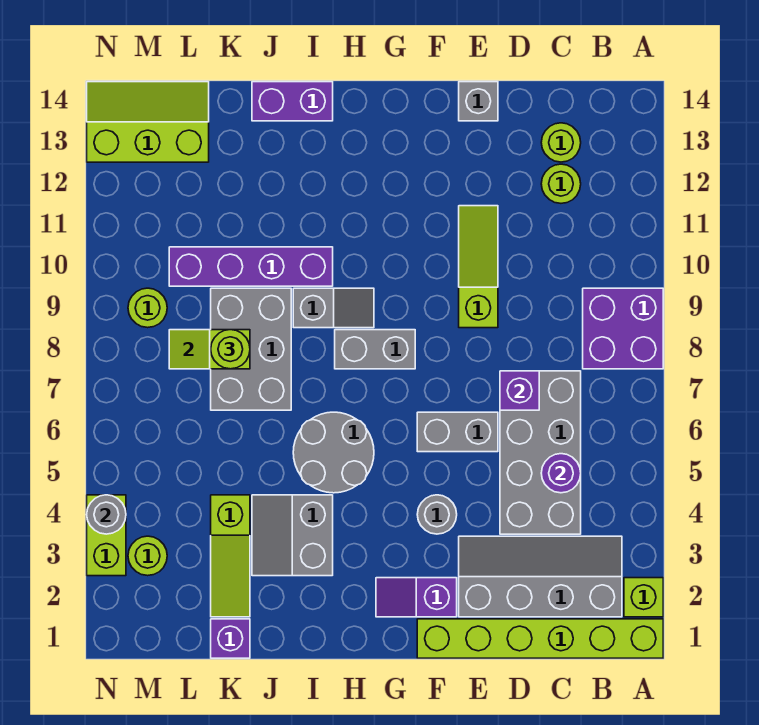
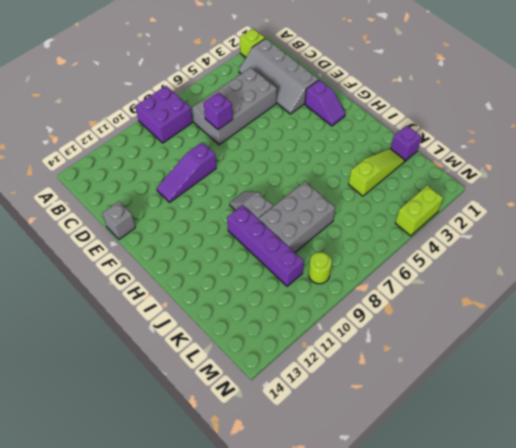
purple 1x3 slope [157,142,216,202] -> lime 1x3 slope [459,206,498,328]
none -> lime 1x6 brick [417,619,663,658]
none -> lime 1x1 round brick [541,164,581,203]
none -> lime 1x1 round brick [541,123,581,162]
none -> grey 1x2 brick [417,412,498,452]

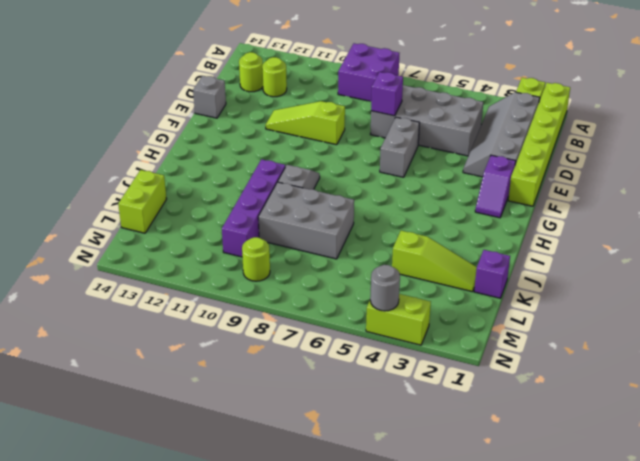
lime 1x2 brick [118,170,166,233] -> lime 2x3 slope [87,82,209,162]
none -> grey 1x1 round brick [417,495,457,534]
none -> grey 1x2 brick [335,330,415,369]
none -> grey 2x2 round brick [293,412,374,493]
none -> grey 2x2 slope [252,495,333,576]

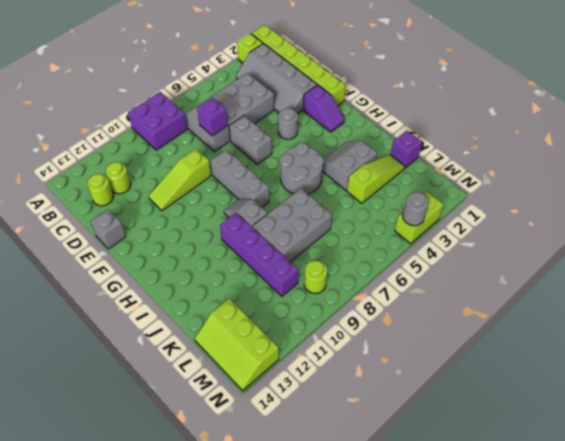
grey 1x3 brick [211,150,269,207] -> grey 1x2 brick [335,330,415,369]
grey 2x2 slope [322,141,377,191] -> grey 2x2 slope turned to [252,495,333,576]
none -> purple 1x2 brick [252,82,333,121]
none -> lime 1x1 round brick [128,536,167,576]
none -> purple 1x1 round brick [541,454,581,493]
none -> lime 1x2 slope [169,330,250,369]

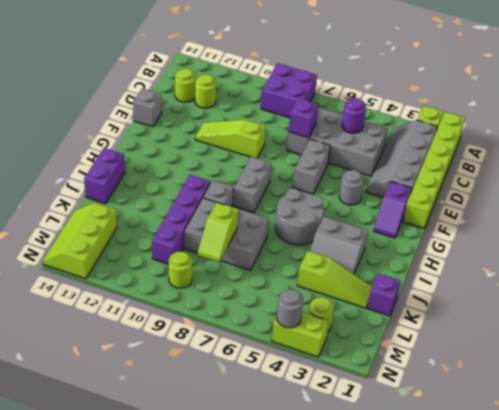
none -> lime 1x1 round brick [211,330,250,369]

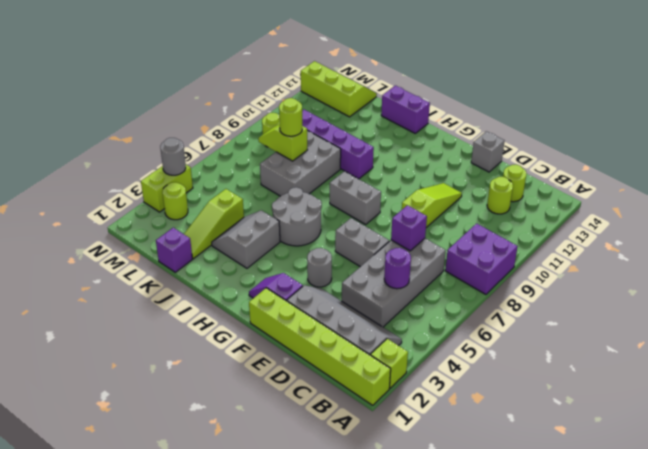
none -> grey 1x2 slope [293,288,374,328]

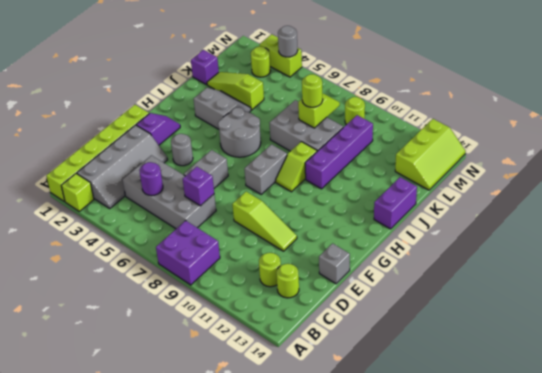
lime 1x2 slope [276,142,317,192] -> grey 1x2 slope [293,288,374,328]

